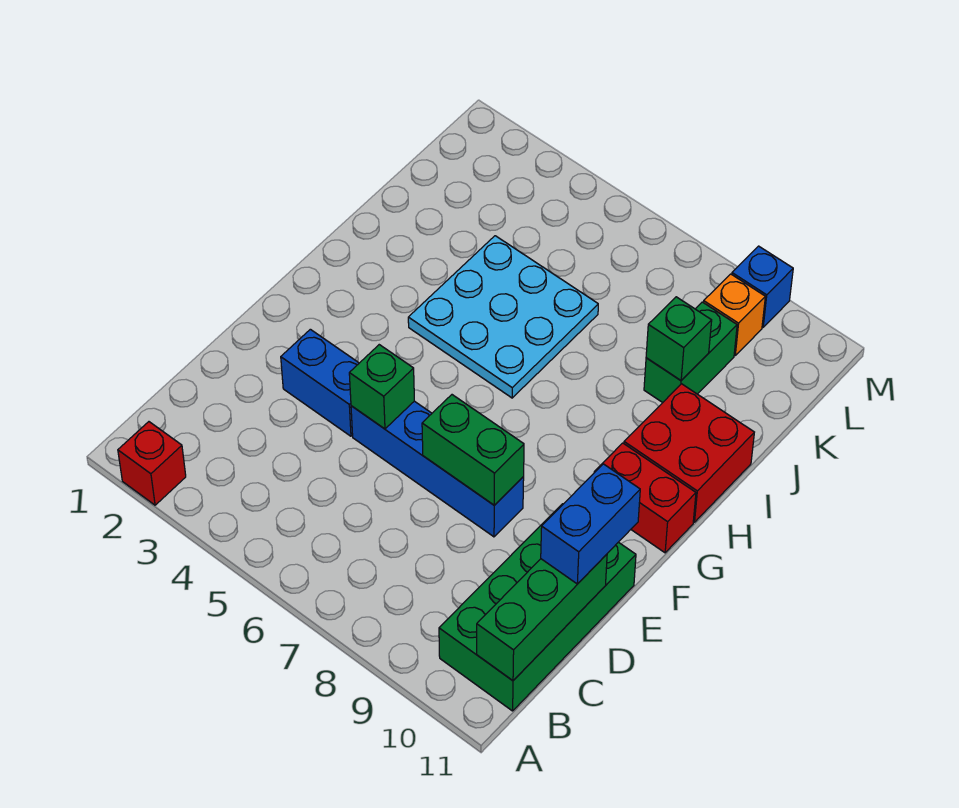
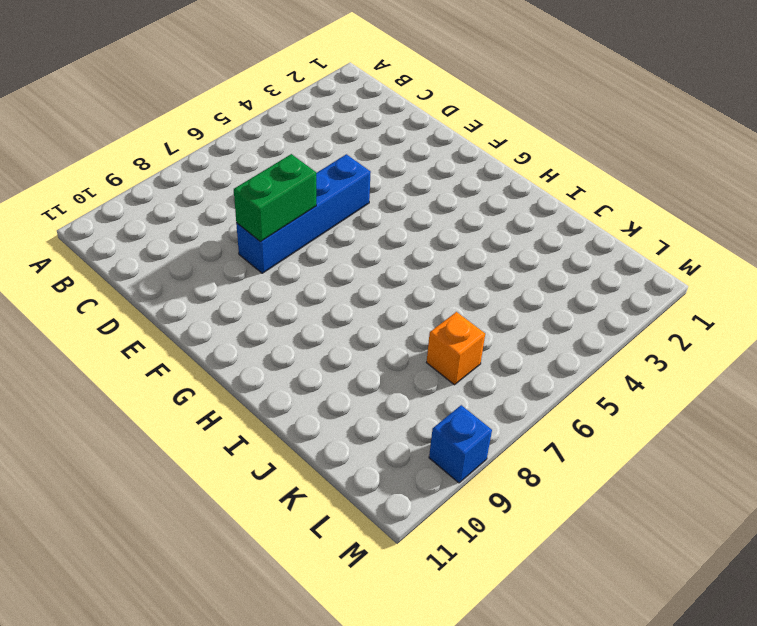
orange 1x1 brick [427,312,485,385] -> orange 1x1 brick moved to [704,274,765,355]
none -> red 1x1 brick [118,422,186,505]
none -> green 2x4 brick [439,504,636,711]
none -> blue 1x2 brick [281,329,359,436]

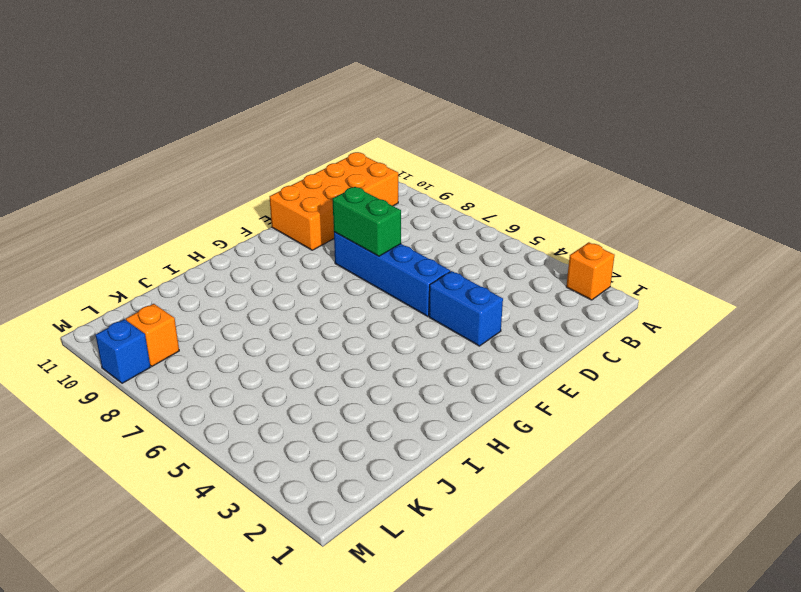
orange 1x1 brick [566,242,615,300] -> red 1x1 brick [118,422,186,505]
orange 2x4 brick [270,152,398,250] -> green 2x4 brick [439,504,636,711]
none -> red 1x2 brick [594,443,696,553]
none -> cyan 3x3 plate [408,236,598,398]
none -> red 2x2 brick [624,384,754,522]

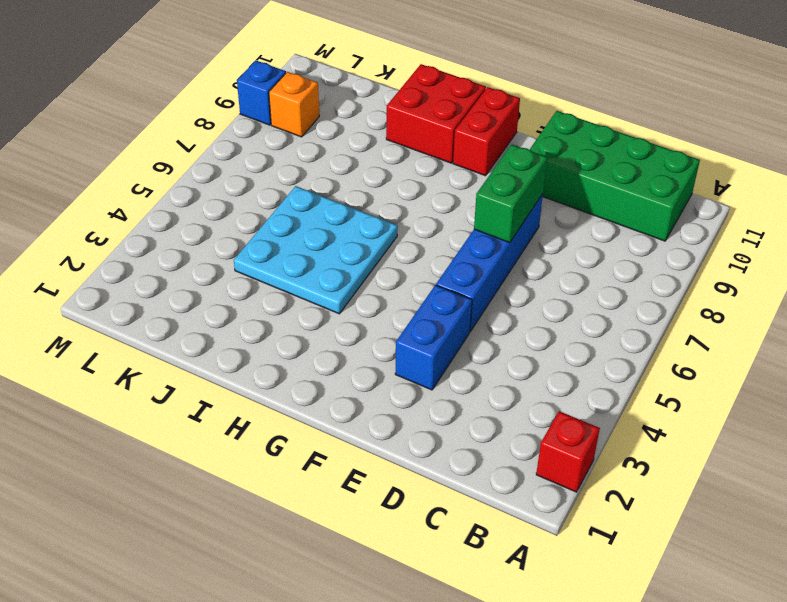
none -> green 1x2 brick [644,302,737,403]
none -> green 1x3 brick [477,554,607,681]
none -> green 1x1 brick [349,345,414,429]

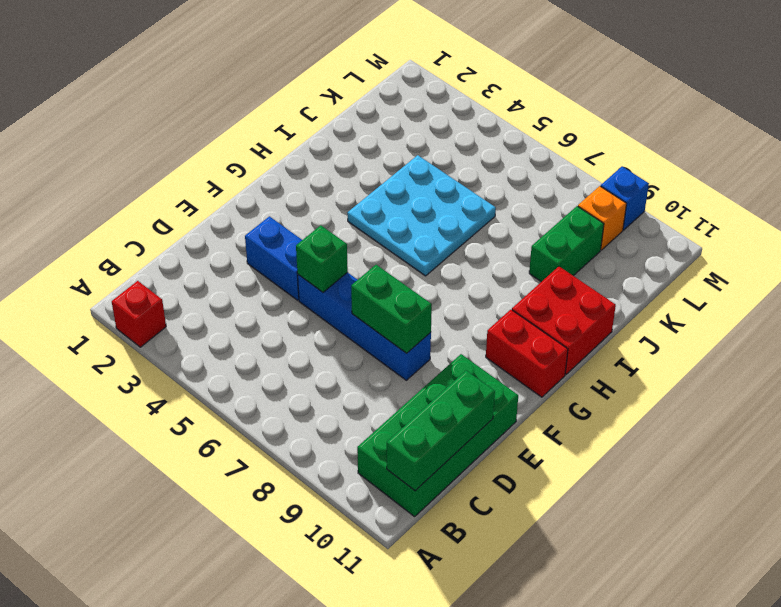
none -> green 1x1 brick [646,297,712,380]
none -> blue 1x2 brick [541,464,640,584]

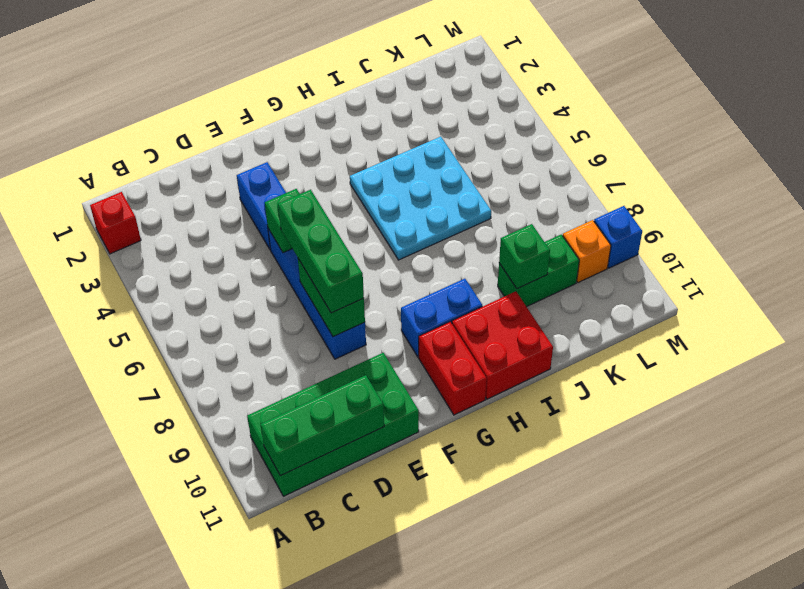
green 1x3 brick [278,190,364,313] -> none
blue 1x2 brick [401,279,482,357] -> blue 1x2 brick moved to [541,464,640,584]

